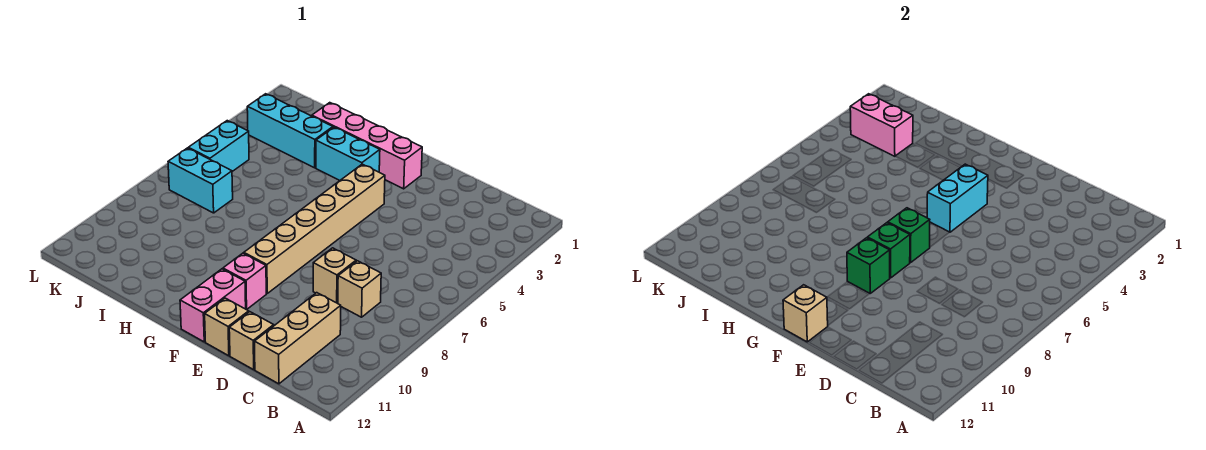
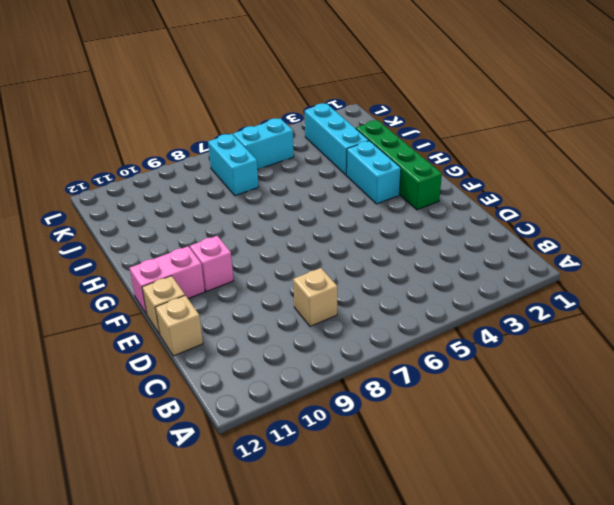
green 1x4 brick [356,120,442,210] -> pink 1x4 brick [312,103,422,189]
none -> tan 1x3 brick [255,293,341,384]
none -> tan 1x1 brick [313,248,356,303]
none -> tan 1x6 brick [244,164,385,293]

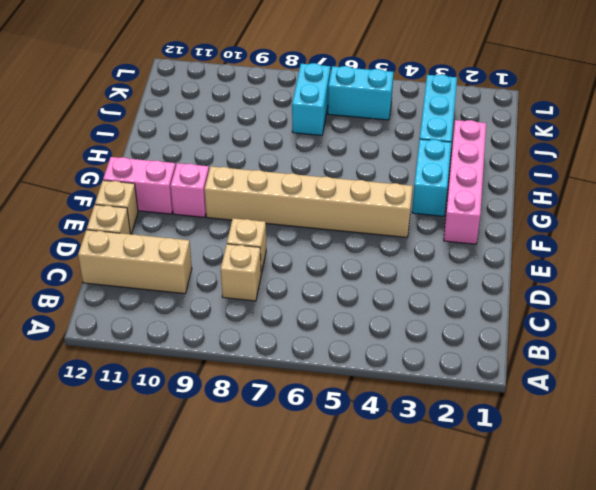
none -> cyan 1x2 brick [927,164,988,232]
none -> green 1x1 brick [888,208,930,262]
none -> green 1x1 brick [868,223,910,278]

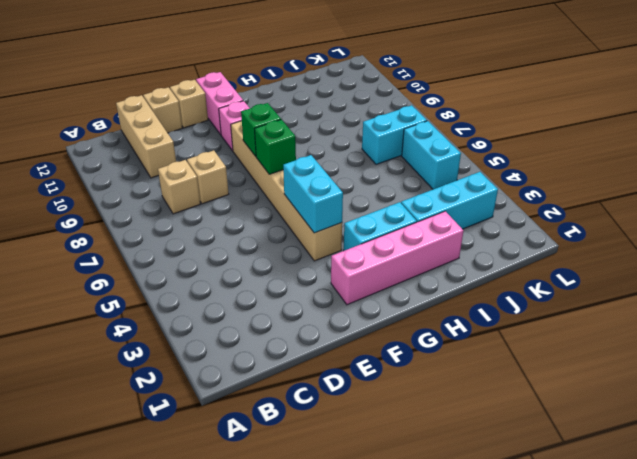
none -> green 1x1 brick [847,238,890,293]
none -> tan 1x1 brick [783,285,828,342]
none -> pink 1x2 brick [850,94,913,156]

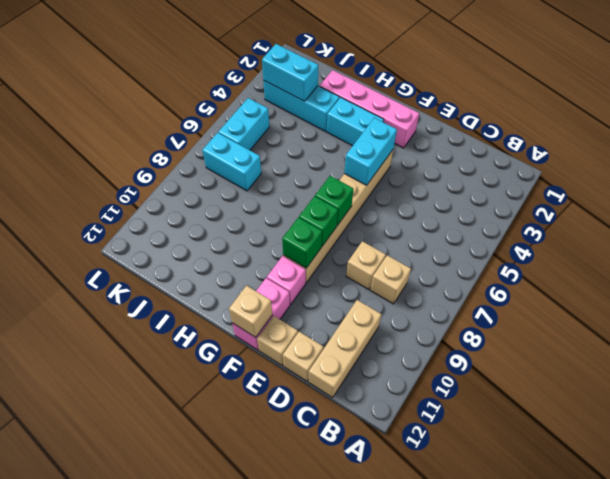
cyan 1x2 brick [262,44,318,101] -> pink 1x2 brick [850,94,913,156]

